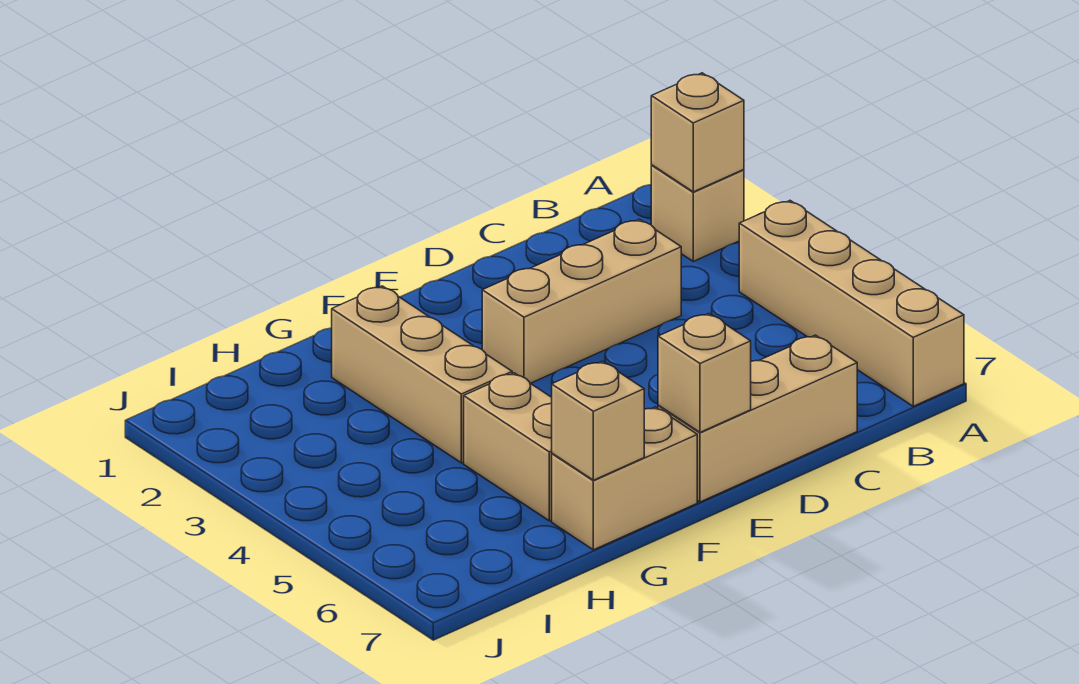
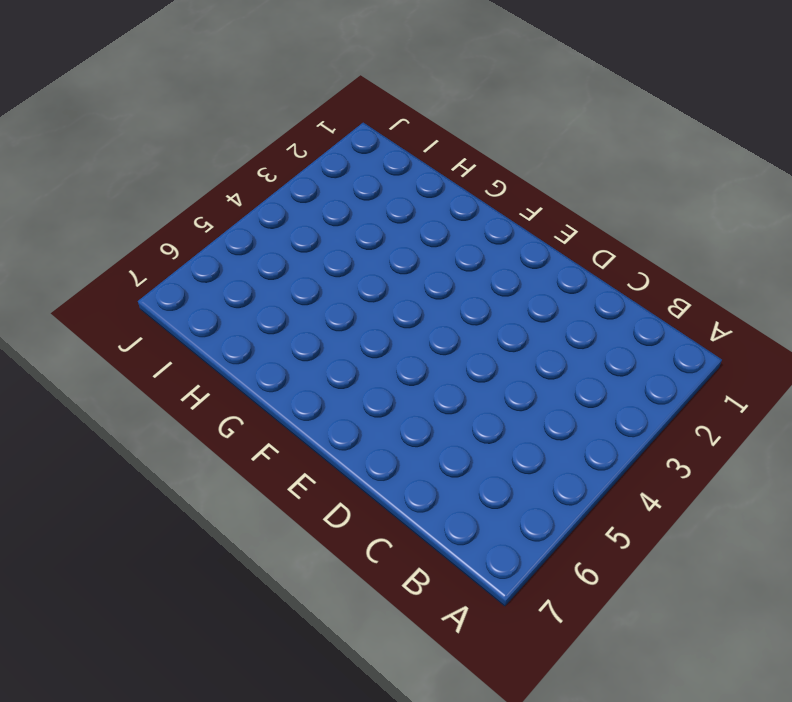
none -> tan 1x1 brick [651,165,744,261]
none -> tan 1x4 brick [739,201,964,406]

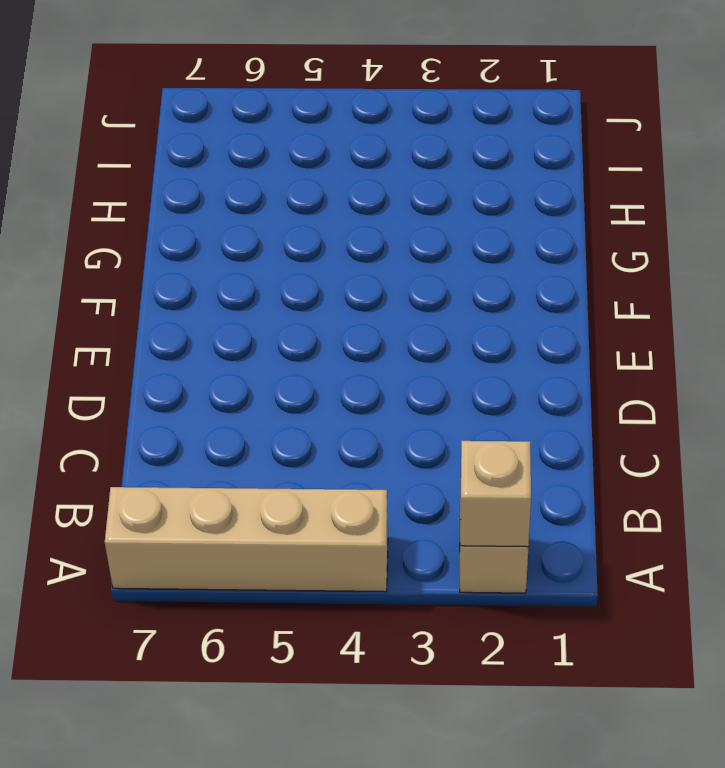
none -> tan 1x3 brick [482,219,681,383]
none -> tan 1x3 brick [658,335,857,502]

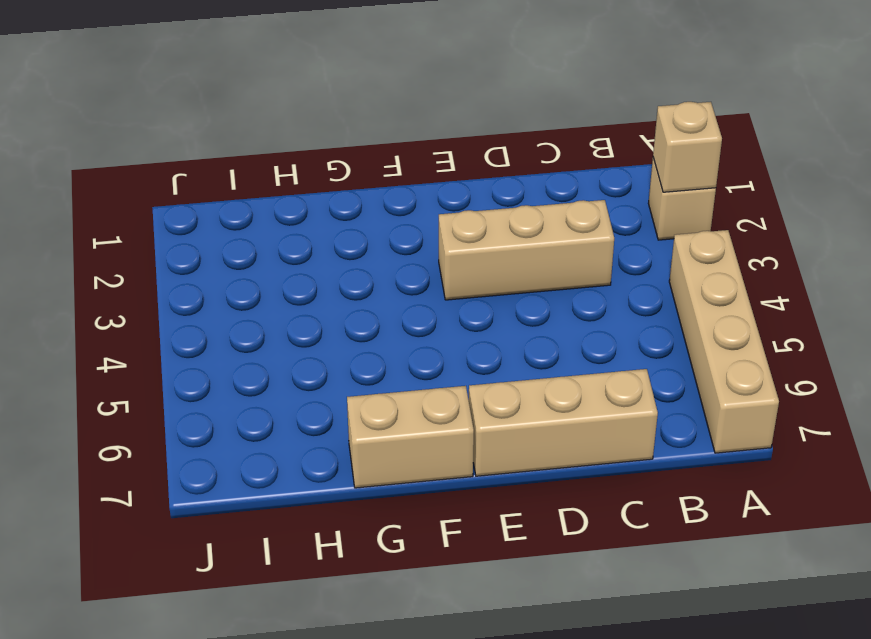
none -> tan 1x3 brick [332,286,512,463]
none -> tan 1x2 brick [464,373,552,521]

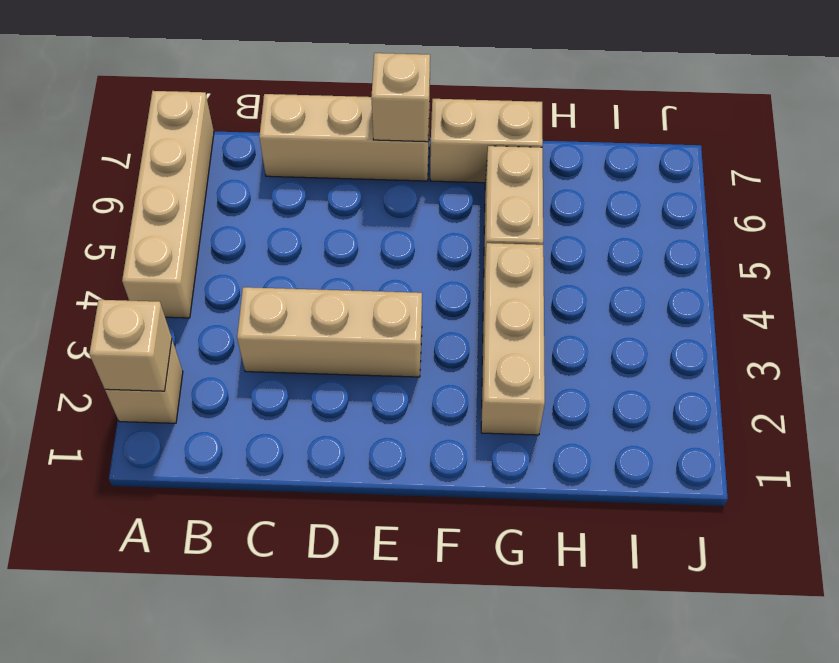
none -> tan 1x1 brick [552,361,644,480]

